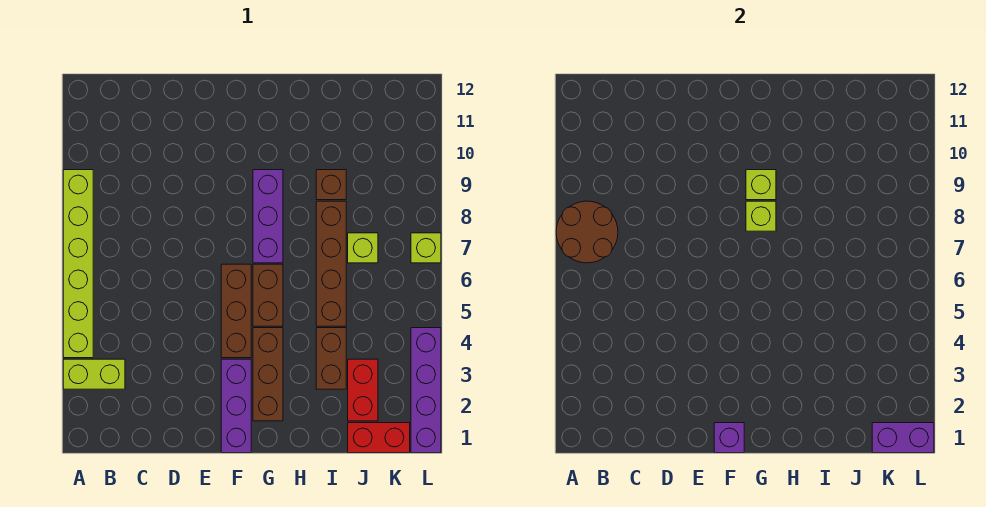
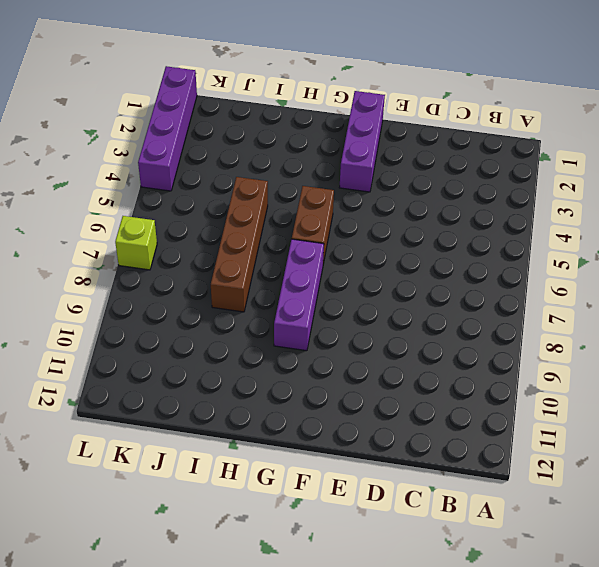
none -> lime 1x2 brick [63,359,125,389]
none -> lime 1x6 brick [63,170,93,358]
none -> brown 1x3 brick [221,264,251,358]

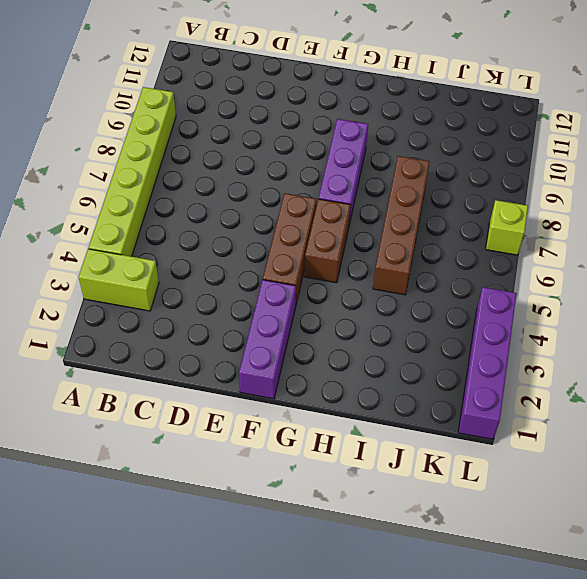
none -> brown 1x3 brick [253,328,283,421]
none -> brown 1x2 brick [316,328,346,389]
none -> brown 1x1 brick [316,170,346,200]

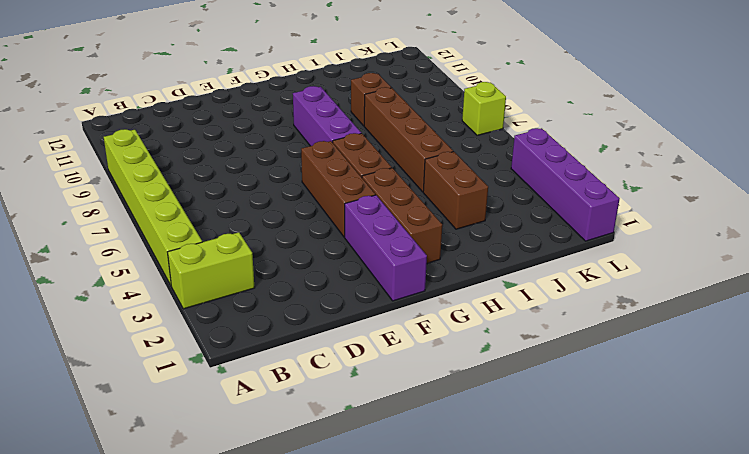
none -> red 1x2 brick [348,423,410,453]
none -> red 1x2 brick [348,359,378,421]
none -> lime 1x1 brick [348,233,378,263]

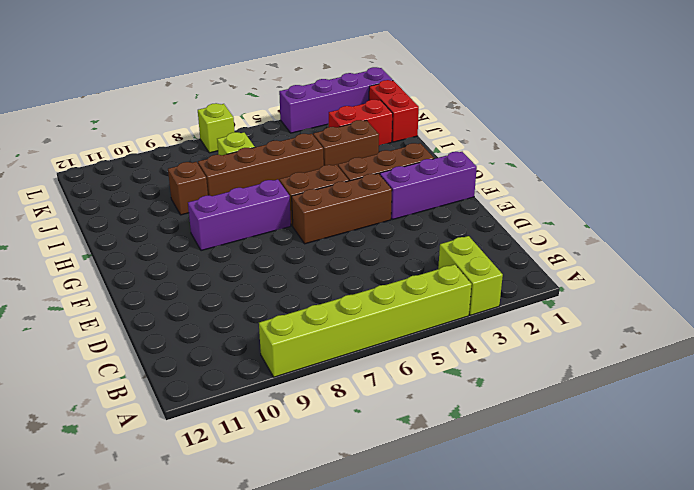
none -> brown 2x2 round brick [556,201,618,263]
none -> purple 1x1 brick [714,423,744,453]
none -> lime 1x1 brick [746,201,776,231]

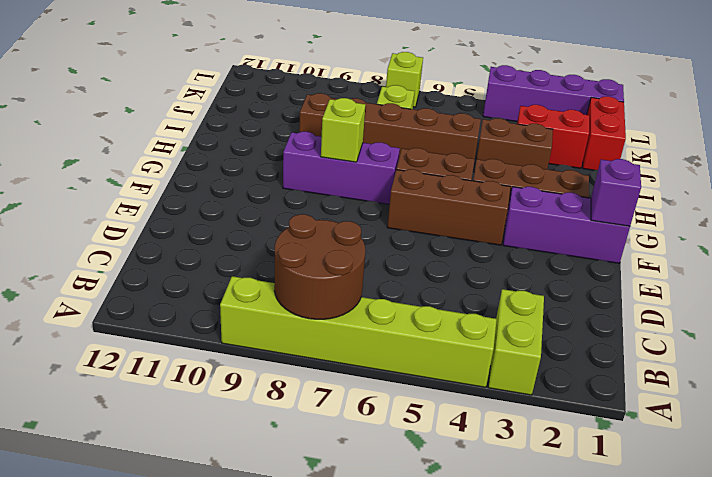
none -> lime 1x1 brick [746,170,776,200]
none -> purple 1x2 brick [872,423,934,453]

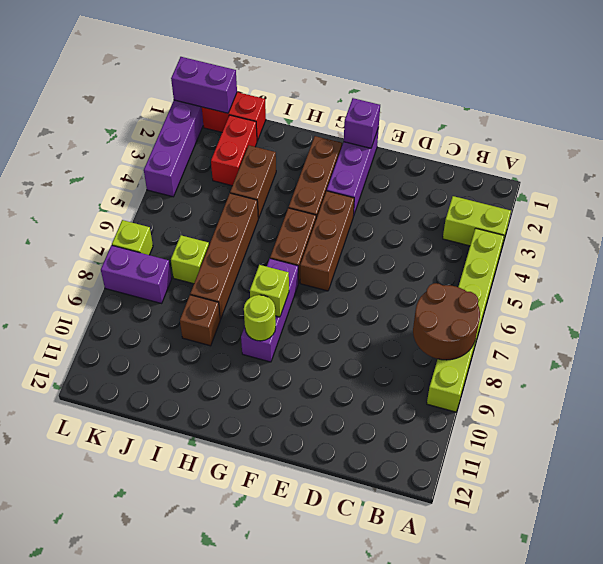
lime 1x1 round brick [244,295,276,341] -> lime 1x1 brick [746,170,776,200]
purple 1x2 brick [101,245,172,303] -> none

